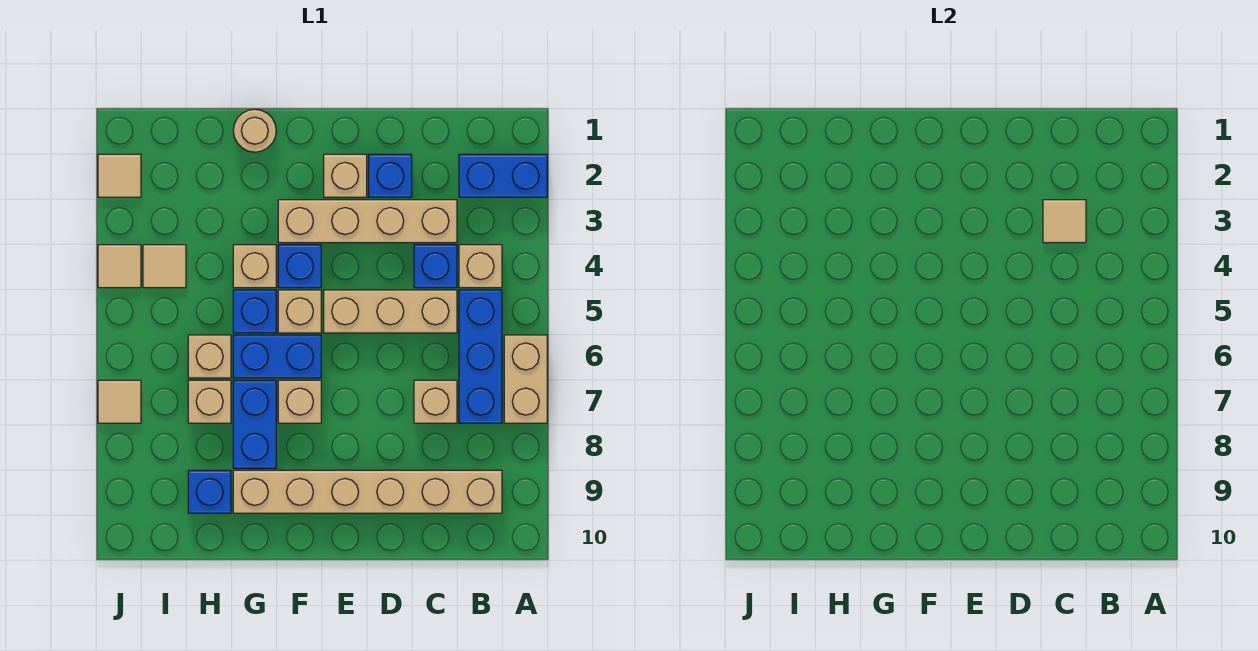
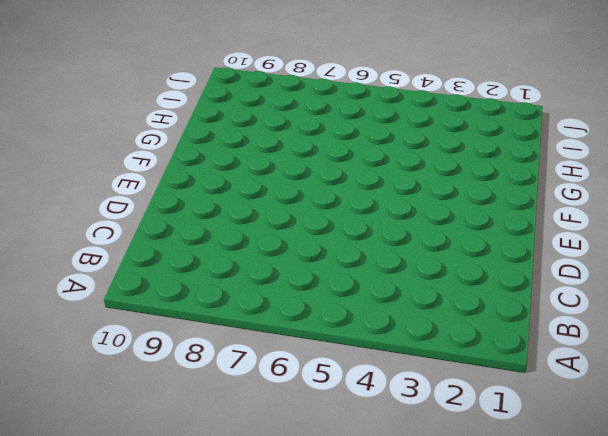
none -> blue 1x2 brick [459,154,547,197]
none -> tan 1x2 brick [504,335,547,423]
none -> tan 1x1 brick [459,245,502,288]

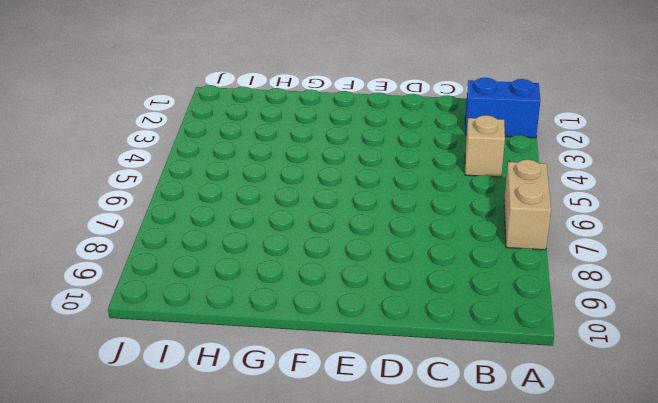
none -> blue 1x3 brick [459,290,502,423]
none -> tan 1x6 brick [233,470,502,513]
none -> tan 1x4 brick [278,200,457,243]

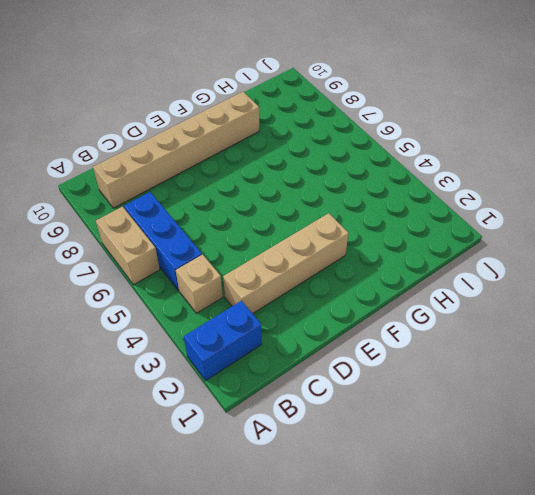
none -> blue 1x1 brick [414,245,457,288]
none -> tan 1x3 brick [324,290,457,333]
none -> tan 1x1 brick [414,380,457,423]

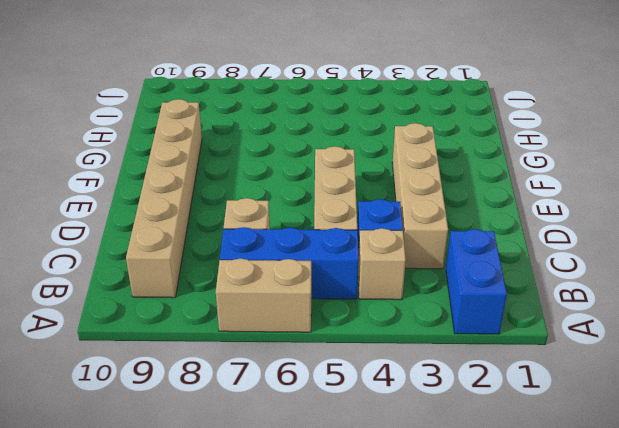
none -> blue 1x1 brick [369,154,412,197]
none -> tan 1x1 brick [324,154,367,197]
none -> blue 1x1 brick [278,245,321,288]

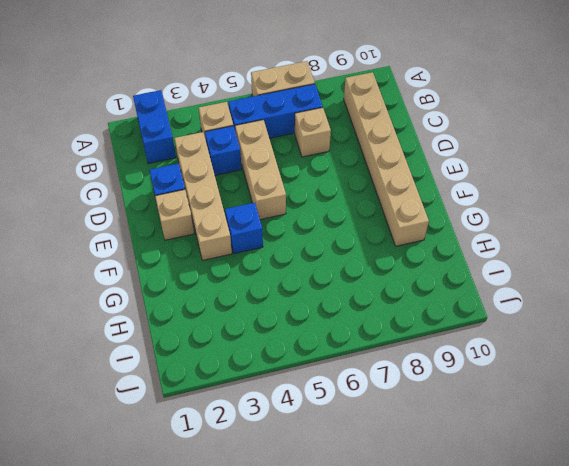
none -> tan 1x1 brick [278,290,321,333]
none -> blue 1x2 brick [233,335,321,378]
none -> tan 1x1 brick [278,380,321,423]

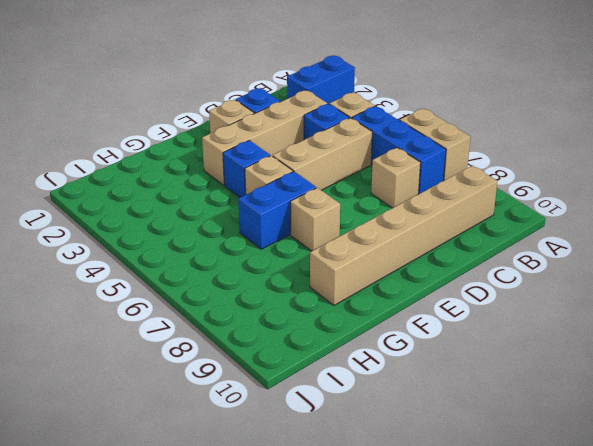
none -> tan 1x1 round brick [233,109,276,152]
none -> tan 1x1 brick [233,245,276,288]
none -> blue 1x1 brick [233,290,276,333]

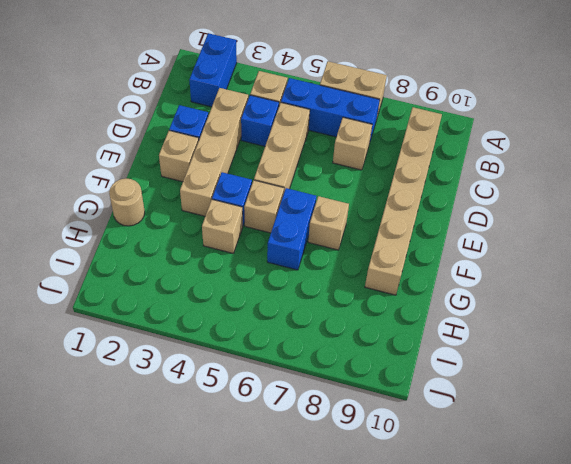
none -> blue 1x1 brick [233,290,276,333]
none -> blue 1x2 brick [233,380,276,468]
none -> tan 1x1 brick [188,335,231,378]

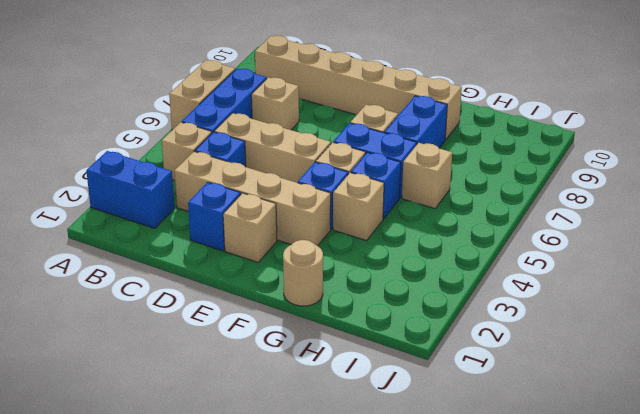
none -> tan 1x1 brick [188,380,231,423]
none -> blue 1x1 brick [188,470,231,513]
none -> tan 1x1 tile [143,245,186,288]

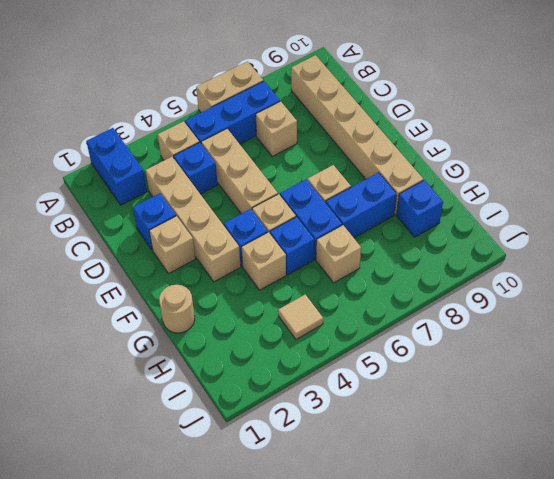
none -> tan 1x1 brick [188,380,231,423]
none -> tan 1x1 tile [98,154,141,197]
none -> tan 1x1 tile [98,245,141,288]

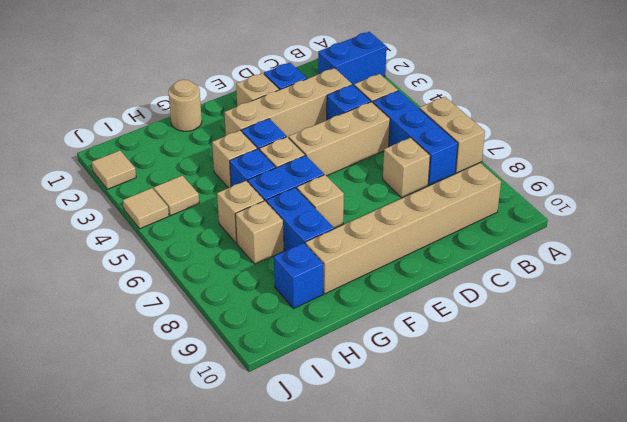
none -> tan 1x1 tile [98,380,141,423]
none -> tan 1x1 tile [1043,200,1086,243]

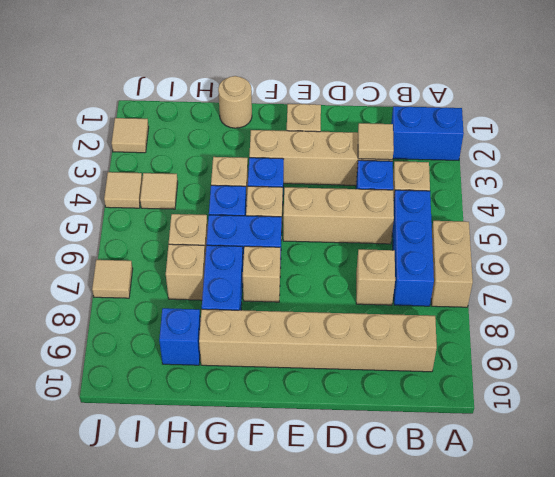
none -> blue 1x1 brick [369,154,412,197]

